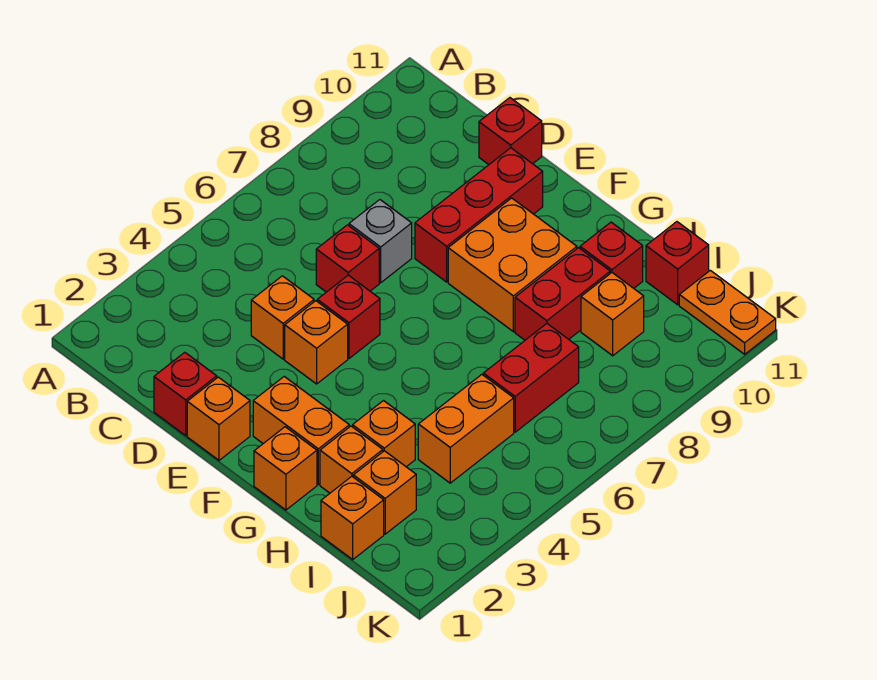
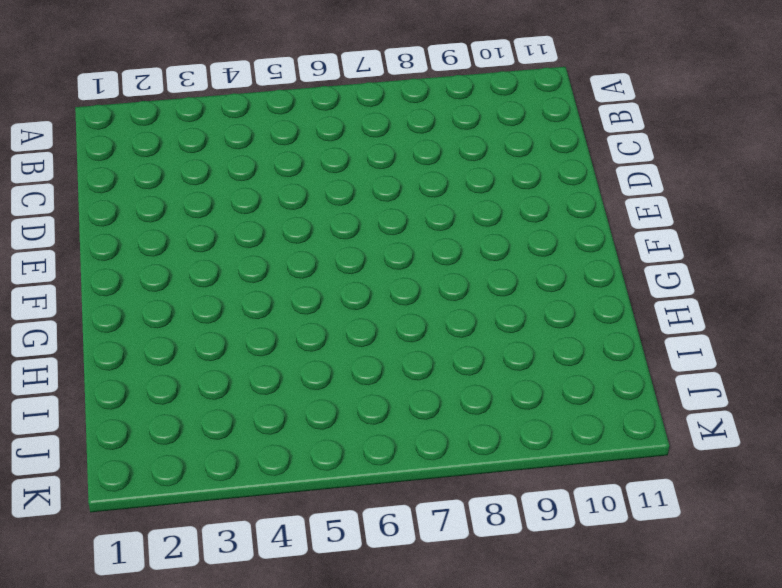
none -> red 1x1 brick [154,352,217,435]
none -> orange 1x1 brick [251,276,314,359]
none -> red 1x1 brick [316,225,379,292]

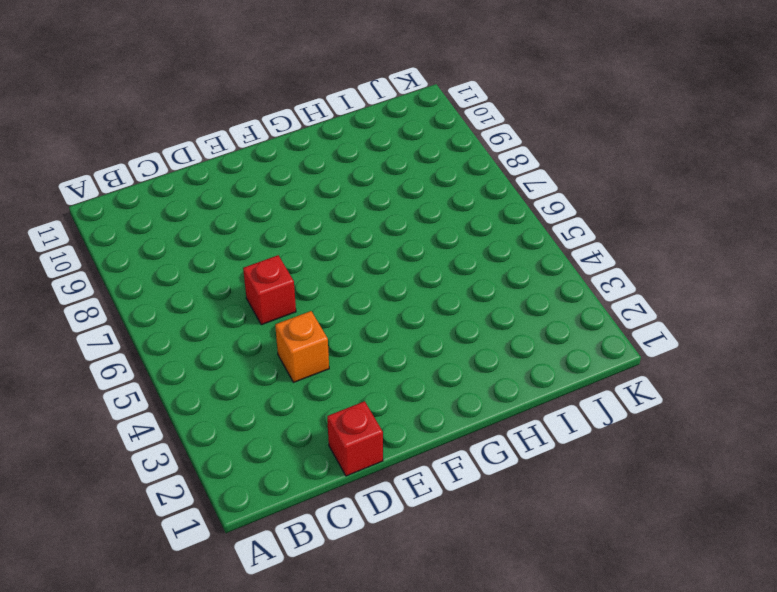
none -> grey 1x1 brick [349,200,412,283]
none -> red 1x1 brick [479,98,542,165]
none -> orange 1x1 brick [187,377,250,460]

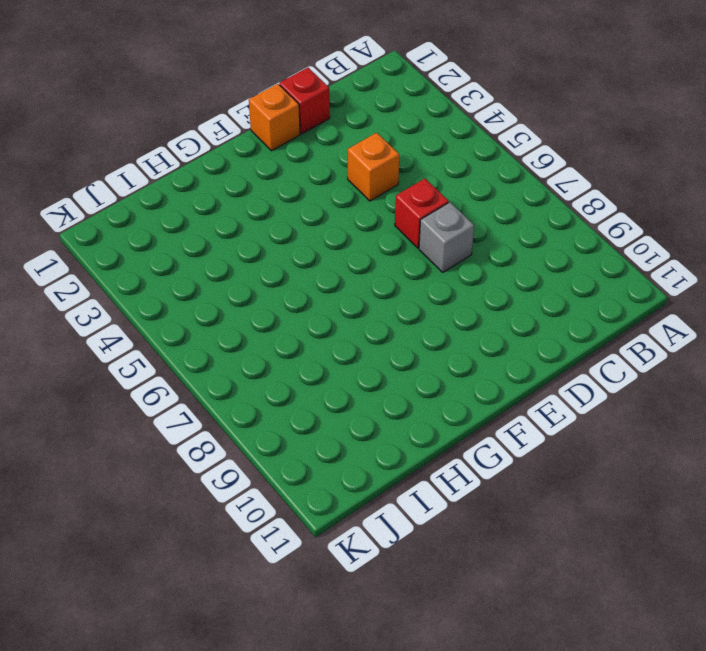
none -> red 1x1 brick [479,98,542,165]
none -> orange 1x1 brick [285,301,348,384]
none -> red 1x1 brick [317,275,380,358]

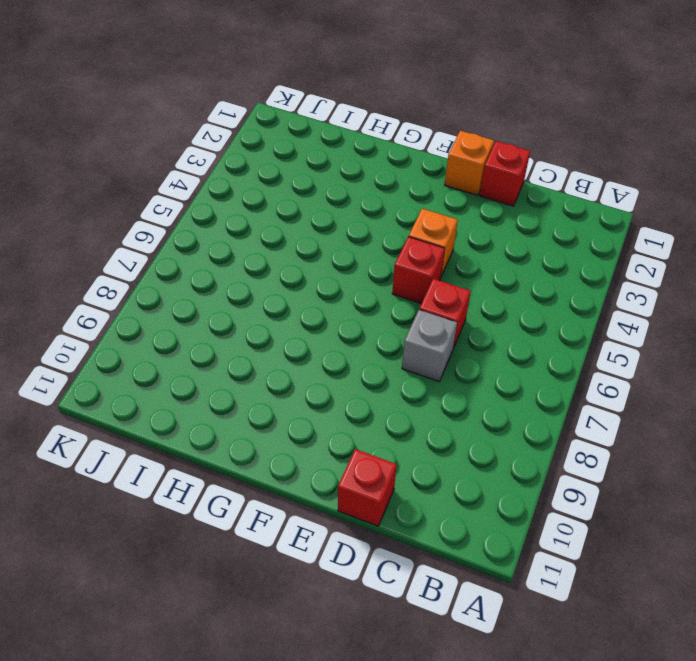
none -> orange 1x1 brick [251,276,314,359]
none -> red 1x3 brick [415,148,543,282]
none -> orange 1x2 brick [253,377,349,484]

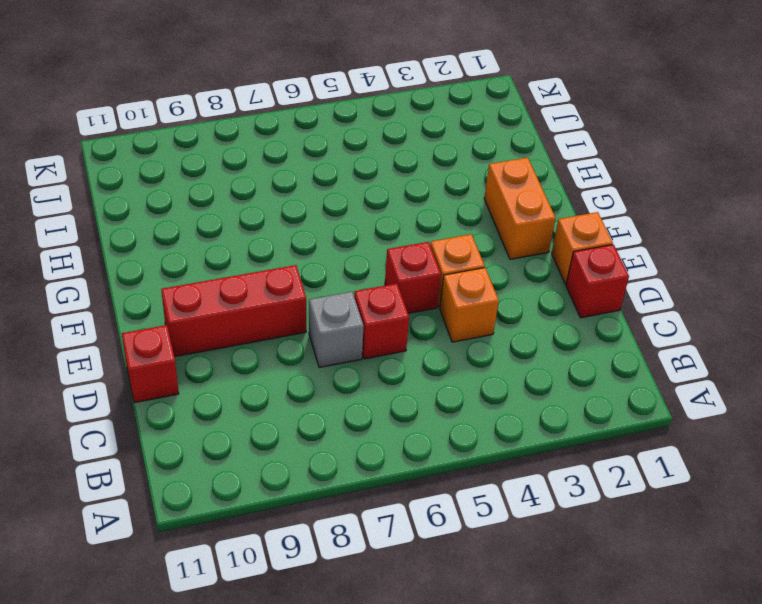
none -> orange 2x2 brick [448,198,577,332]
none -> orange 1x1 brick [254,427,317,510]
none -> orange 1x1 brick [320,426,383,493]

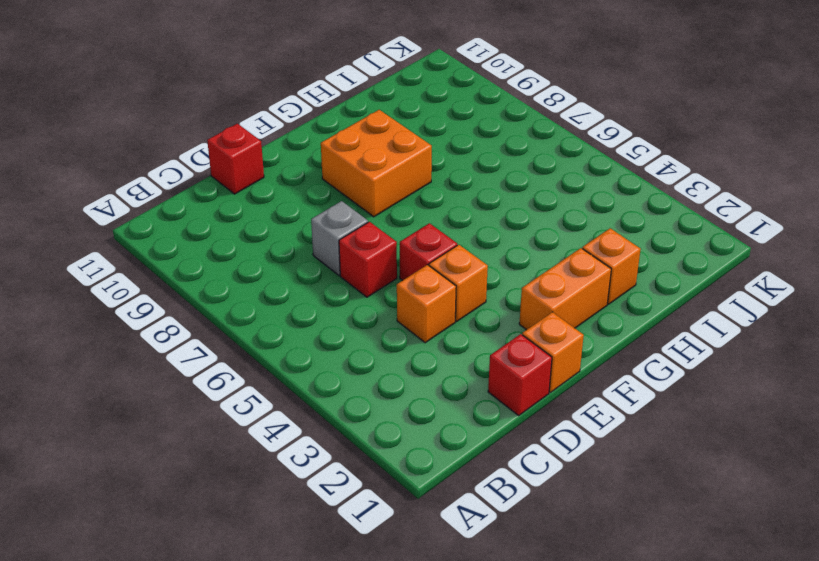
none -> red 1x3 brick [415,148,543,282]
none -> orange 1x1 brick [254,427,317,510]
none -> orange 1x1 brick [353,401,415,467]

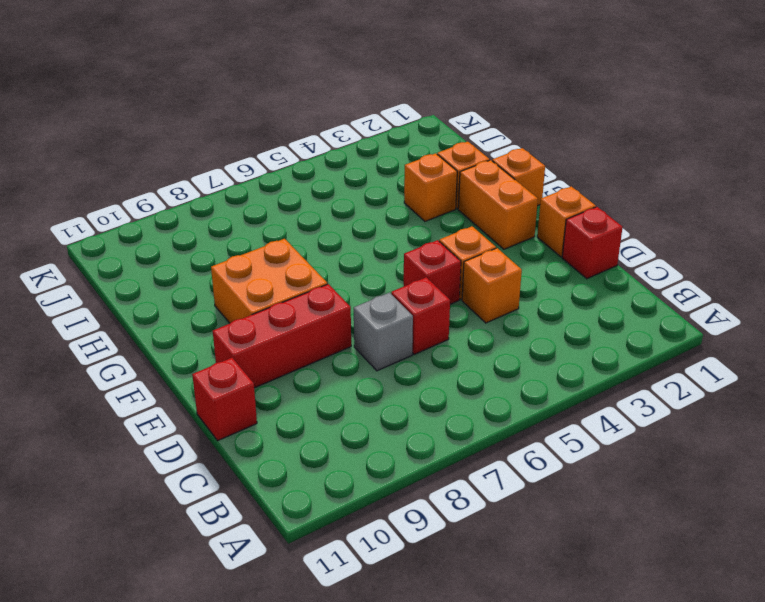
none -> red 1x2 brick [515,248,610,340]
none -> red 1x1 brick [580,222,643,288]
none -> orange 1x1 brick [321,476,384,559]

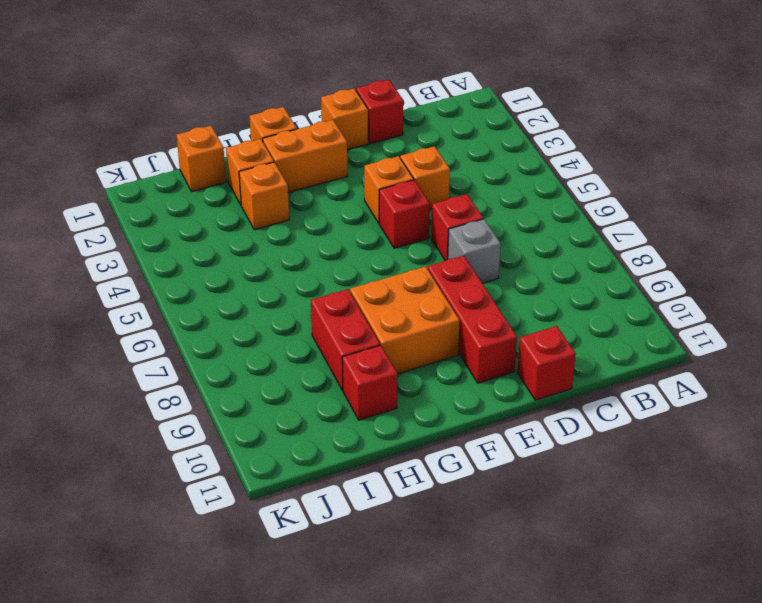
none -> orange 1x1 brick [353,451,416,534]
none -> orange 1x2 brick [418,375,514,483]
none -> red 1x2 brick [483,324,579,432]

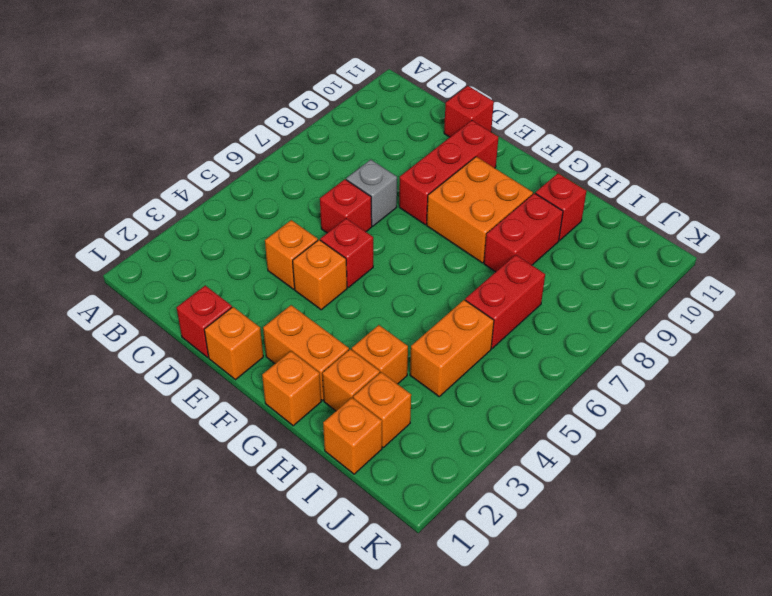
none -> orange 1x1 brick [581,273,644,356]
none -> red 1x1 brick [646,222,709,305]
none -> orange 1x2 plate [679,270,776,354]

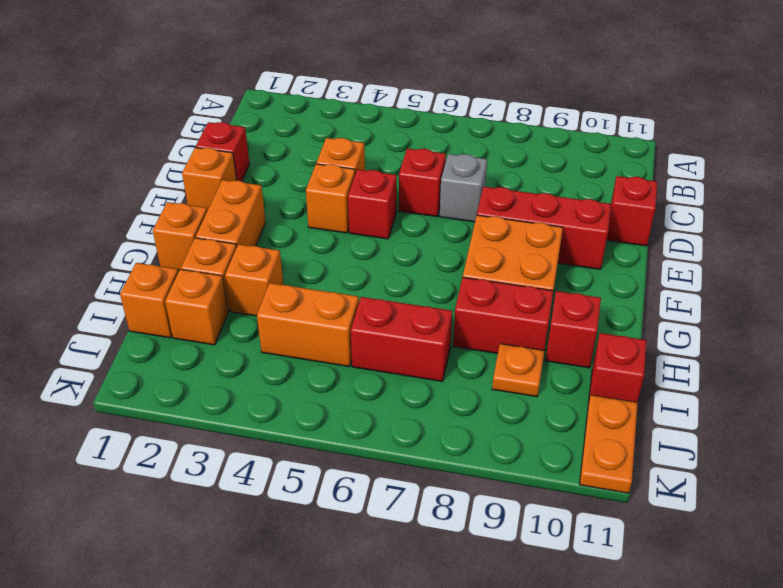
orange 1x1 plate [492,344,544,397] -> orange 1x1 brick [581,273,644,356]

